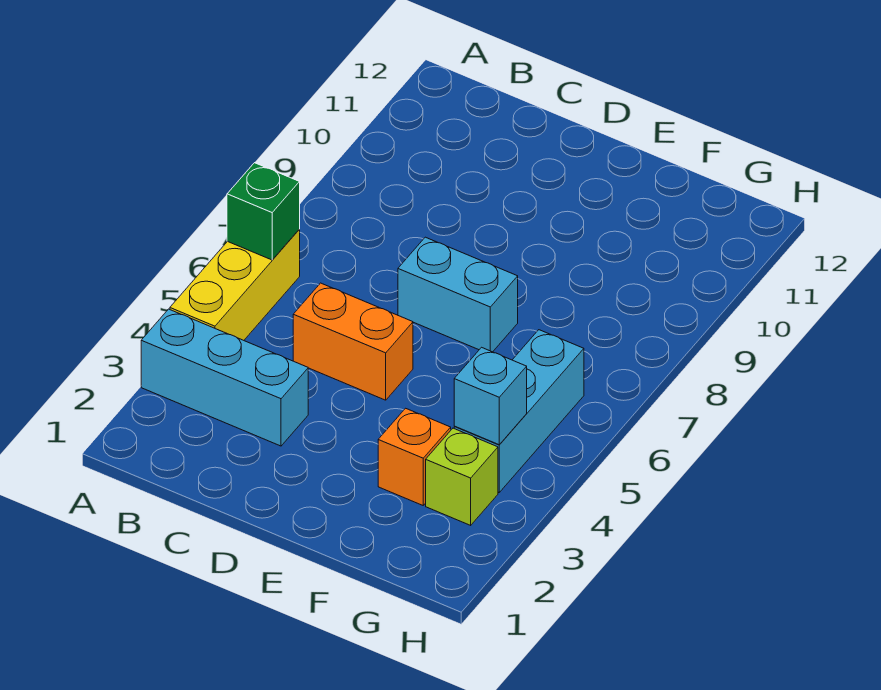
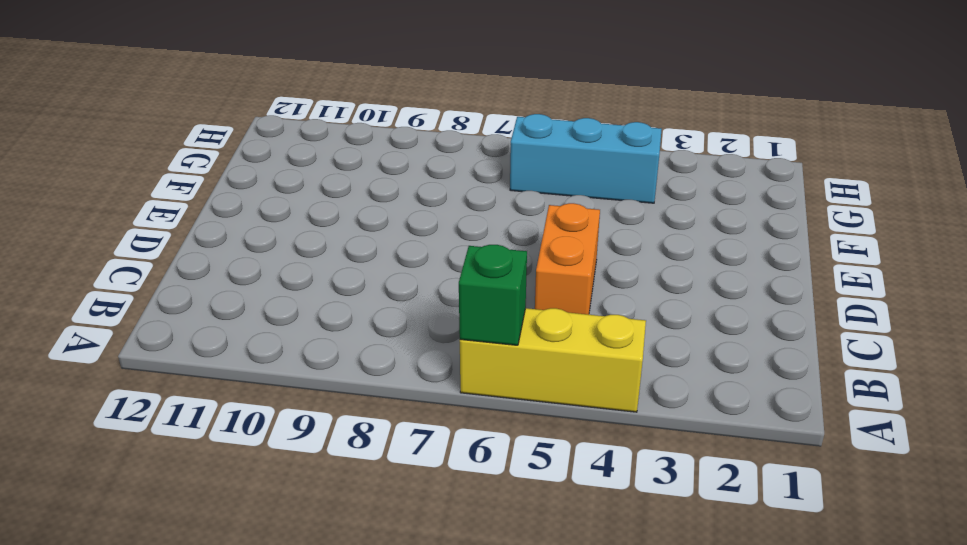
none -> cyan 1x3 brick [141,309,308,446]
none -> cyan 1x2 brick [398,237,518,352]

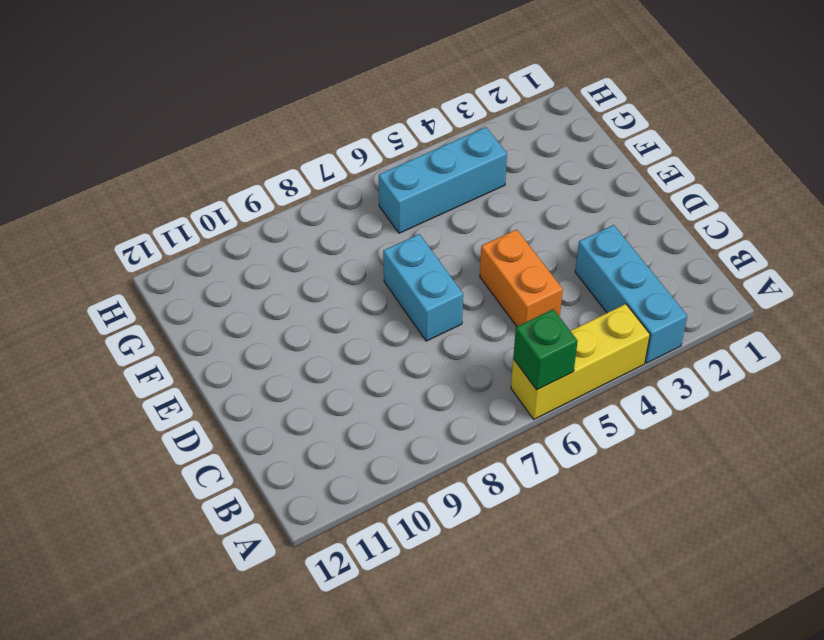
none -> orange 1x1 brick [378,408,451,505]
none -> lime 1x1 brick [426,428,498,525]

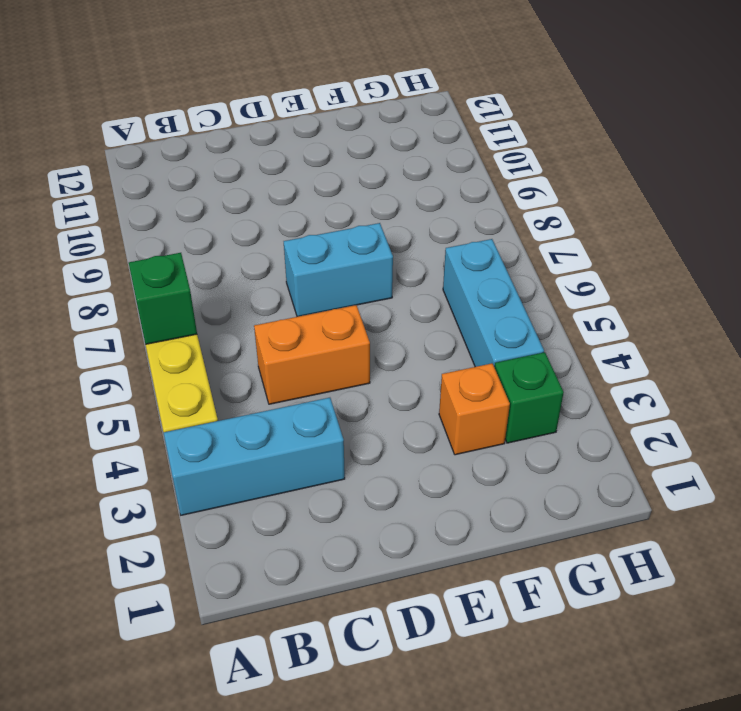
green 1x1 brick [495,352,564,443] -> lime 1x1 brick [426,428,498,525]
none -> cyan 1x1 brick [454,347,527,445]

